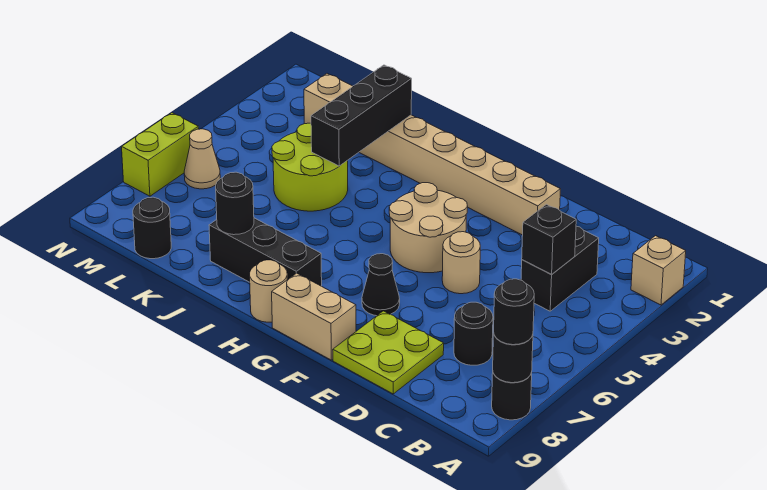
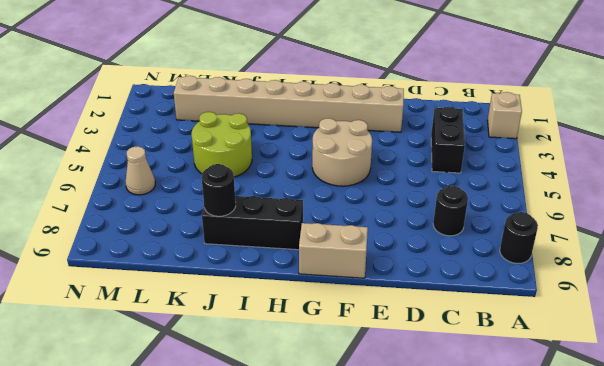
none -> lime 2x2 plate [333,311,444,394]
none -> tan 1x1 round brick [442,232,480,294]
none -> black 1x1 cone [362,254,400,316]

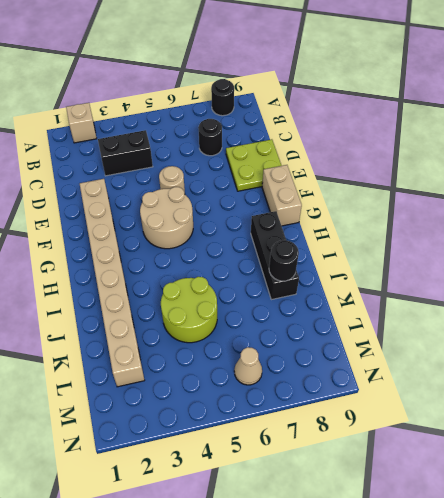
none -> black 1x1 cone [362,254,400,316]
none -> tan 1x1 round brick [250,260,287,322]
none -> black 1x1 round brick [133,197,171,259]

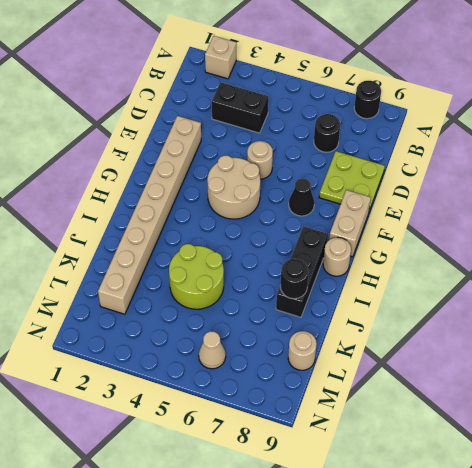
tan 1x1 round brick [288,331,317,370] -> black 1x1 round brick [133,197,171,259]
none -> lime 1x2 brick [122,113,199,196]
none -> black 1x1 round brick [493,334,533,383]
none -> black 1x1 brick [522,204,576,275]

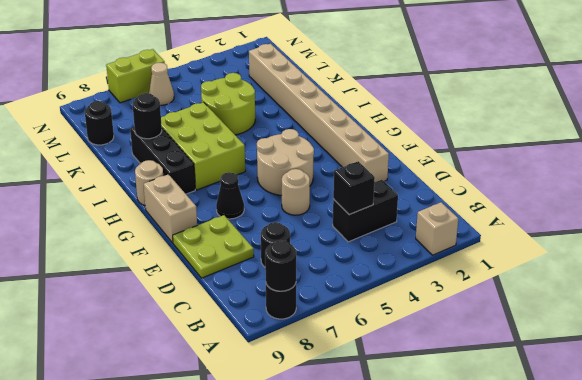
lime 2x3 brick [161,102,245,190] -> none
none -> black 1x3 brick [311,65,412,166]
none -> black 1x1 round brick [494,279,534,345]

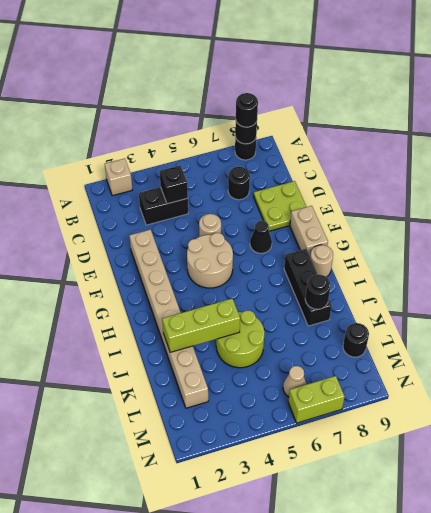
lime 1x3 brick [162,299,240,352] -> black 1x3 brick [311,65,412,166]

